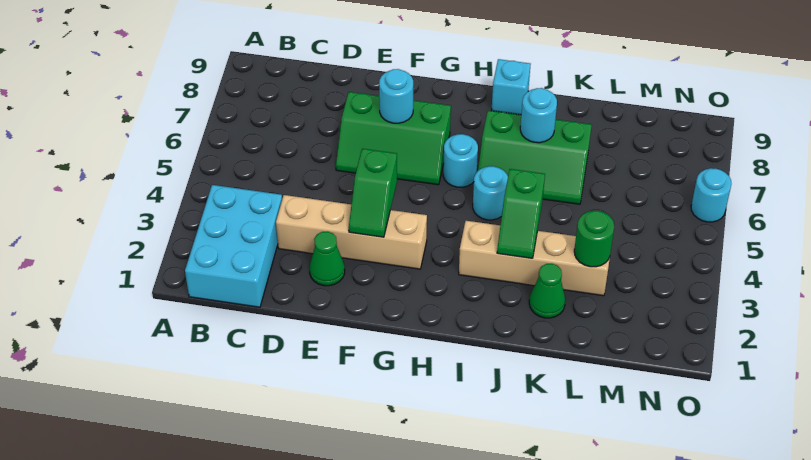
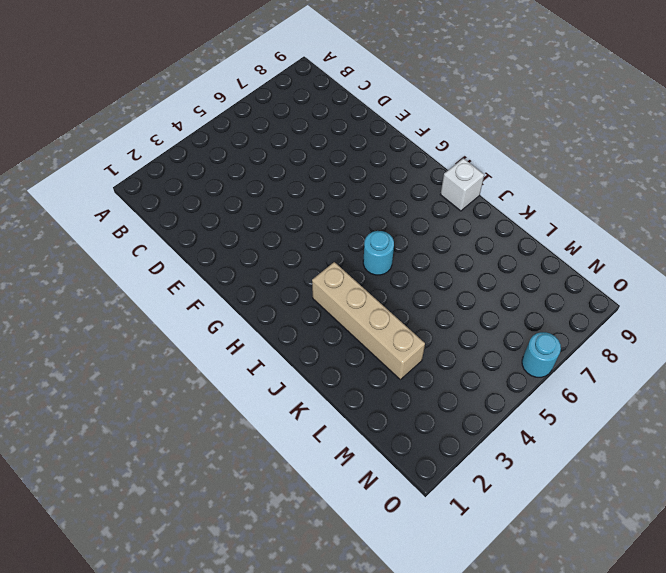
white 1x1 brick [441,158,484,211] -> cyan 1x1 brick [491,59,531,115]
none -> cyan 2x3 brick [185,185,282,307]
none -> tan 1x4 brick [276,195,427,269]
none -> green 1x1 cone [309,232,345,286]

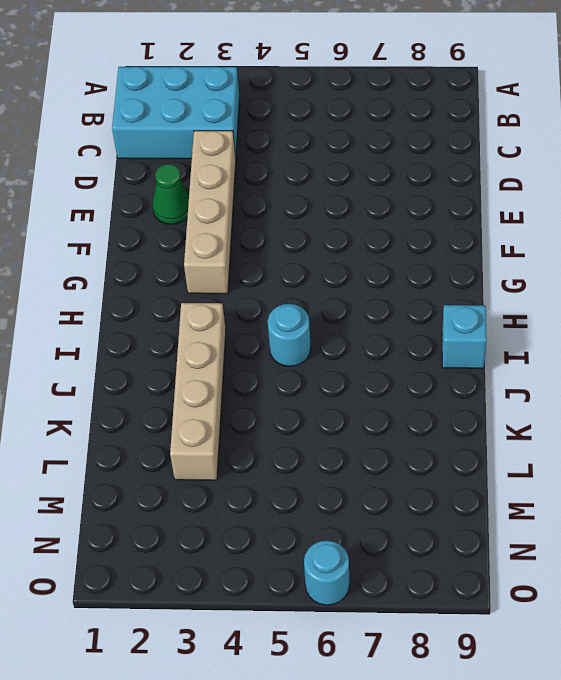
none -> green 2x3 slope [336,92,451,185]
none -> cyan 1x1 round brick [443,134,478,187]
none -> green 2x3 slope [478,111,592,204]

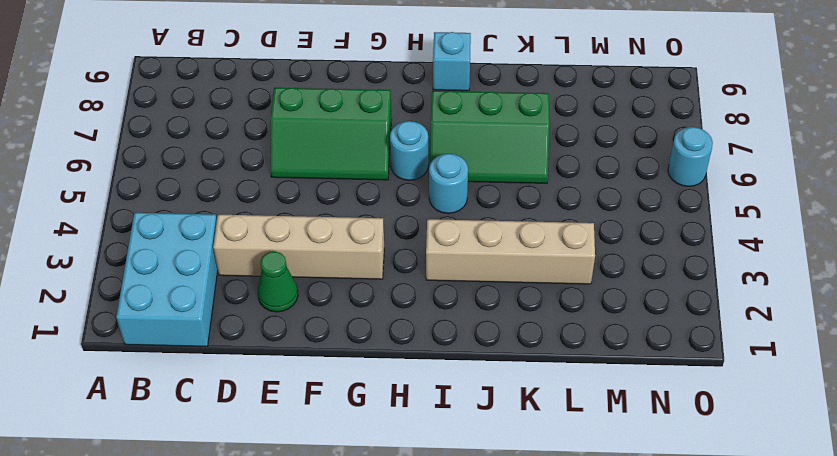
none -> green 1x1 cone [529,264,565,318]
none -> green 1x2 slope [349,149,397,237]
none -> cyan 1x1 round brick [379,69,413,123]

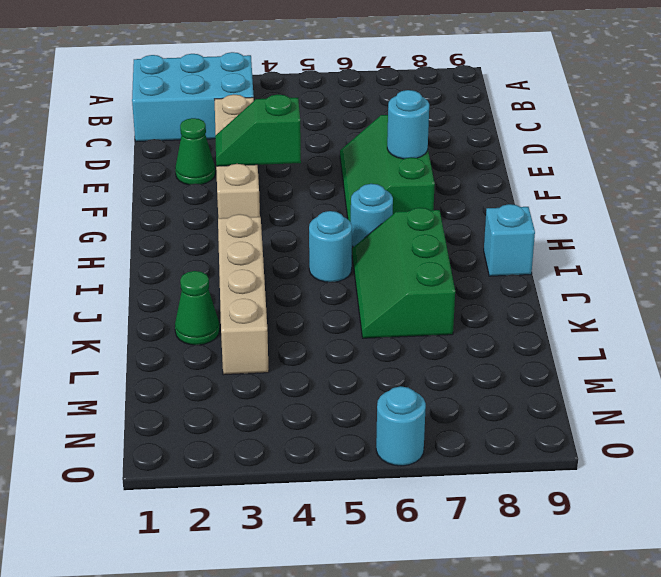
none -> green 1x2 slope [497,169,545,258]
none -> cyan 1x1 round brick [520,88,557,143]
none -> green 1x1 round brick [574,211,614,267]

